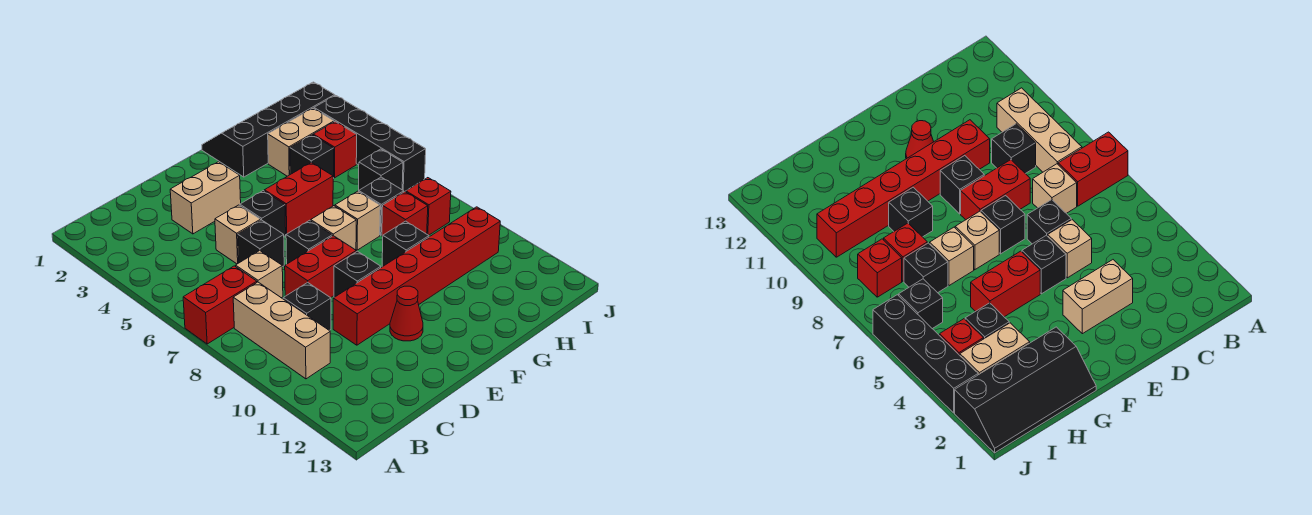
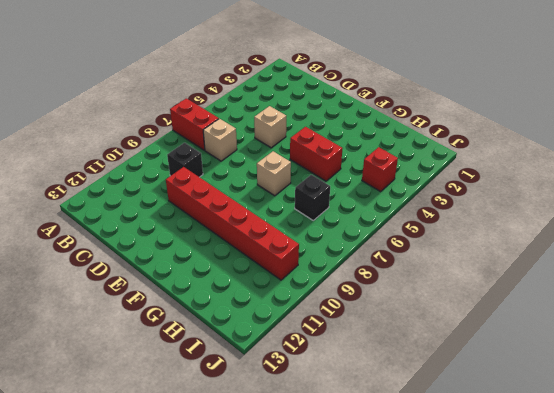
none -> tan 1x3 brick [233,282,330,379]
none -> tan 1x2 brick [170,162,241,234]
none -> black 1x1 brick [238,220,284,267]

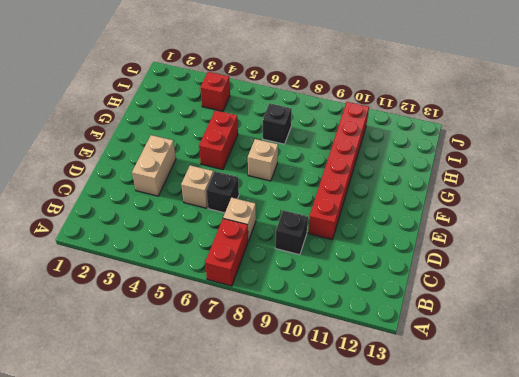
none -> tan 1x3 brick [233,282,330,379]
none -> red 1x2 brick [285,236,356,298]
none -> black 1x1 brick [240,191,286,236]

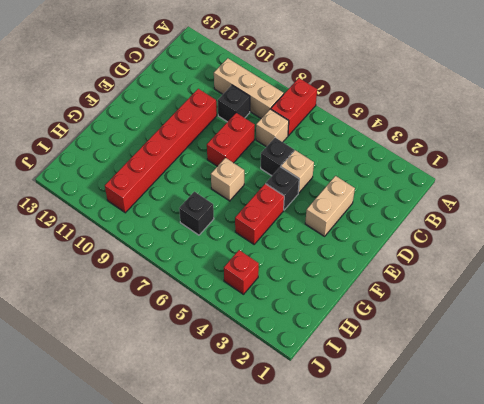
none -> black 1x1 brick [286,220,332,264]
none -> black 1x1 brick [334,251,381,297]
none -> red 1x1 cone [390,286,423,341]

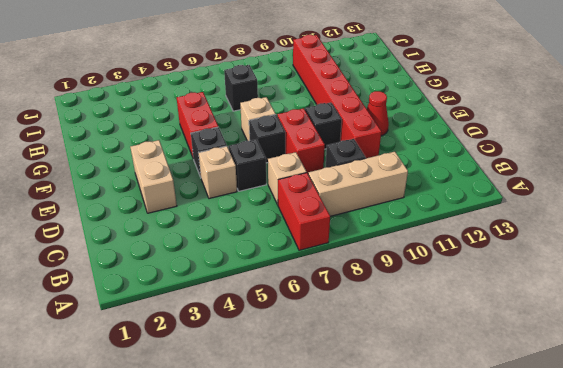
none -> black 2x4 slope [202,82,335,177]
none -> tan 1x1 brick [335,191,380,250]
none -> black 1x1 brick [382,221,429,267]

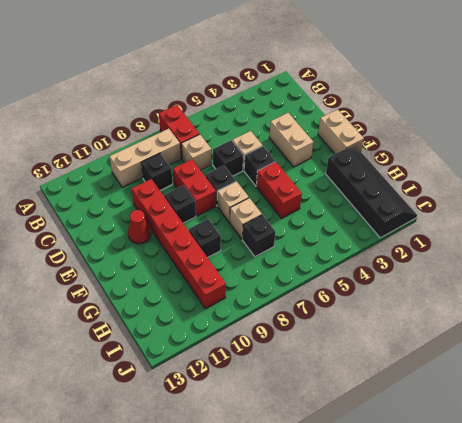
tan 1x2 brick [318,109,364,154] -> tan 1x2 brick moved to [268,108,334,176]
none -> black 1x1 brick [290,135,334,178]
none -> red 1x1 brick [382,192,428,237]
none -> red 1x1 brick [313,122,357,178]

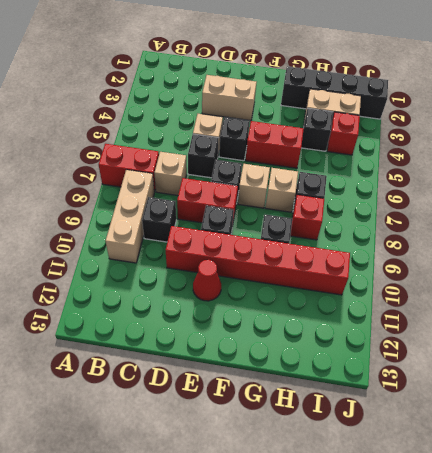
none -> black 1x1 brick [359,149,403,190]
none -> red 1x1 brick [406,178,451,235]
none -> black 1x4 brick [314,95,426,192]

